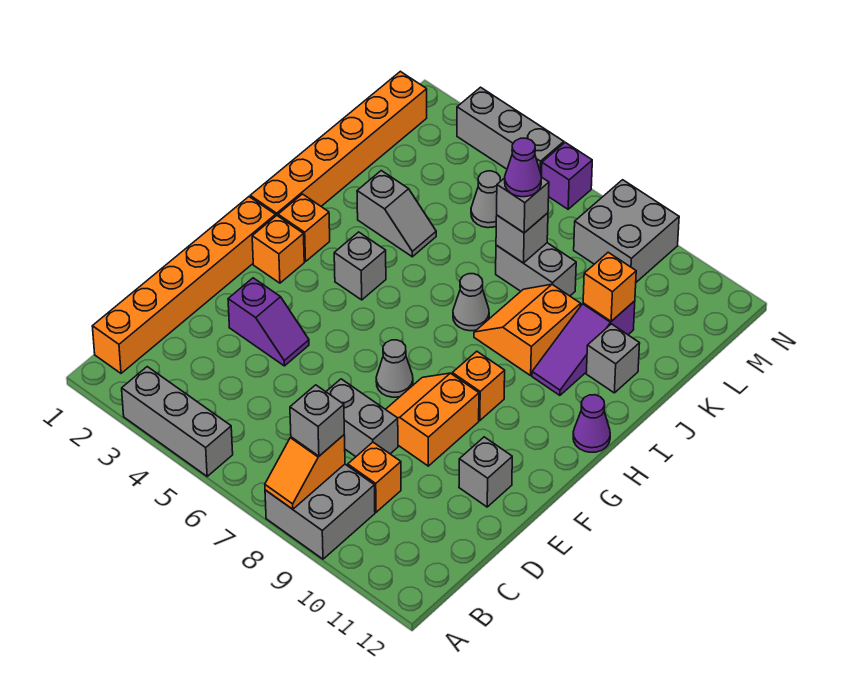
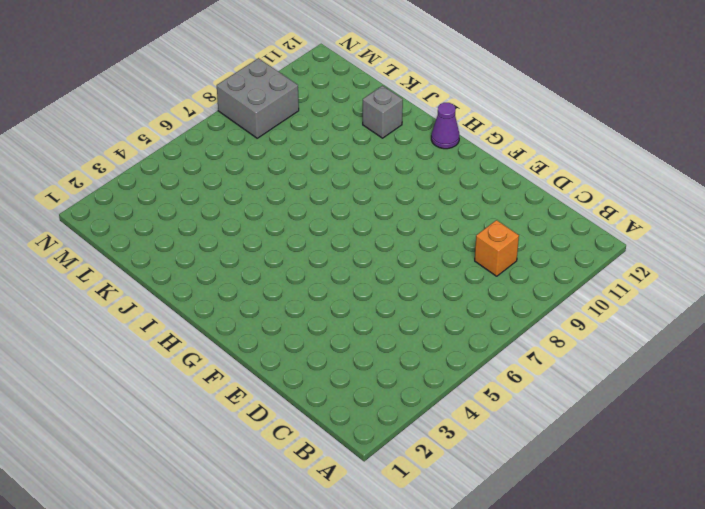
none -> grey 1x3 brick [122,367,233,476]
none -> grey 2x2 brick [265,464,375,559]
none -> orange 1x6 brick [92,197,276,373]
none -> grey 1x2 brick [326,379,398,457]

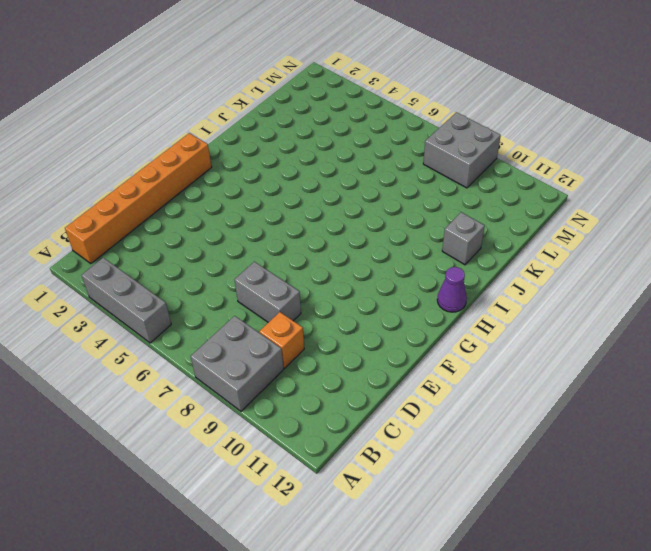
none -> purple 1x2 slope [228,278,309,366]
none -> orange 2x2 slope [386,373,479,466]
none -> grey 1x1 brick [459,437,512,507]
none -> grey 1x1 cone [376,340,413,397]

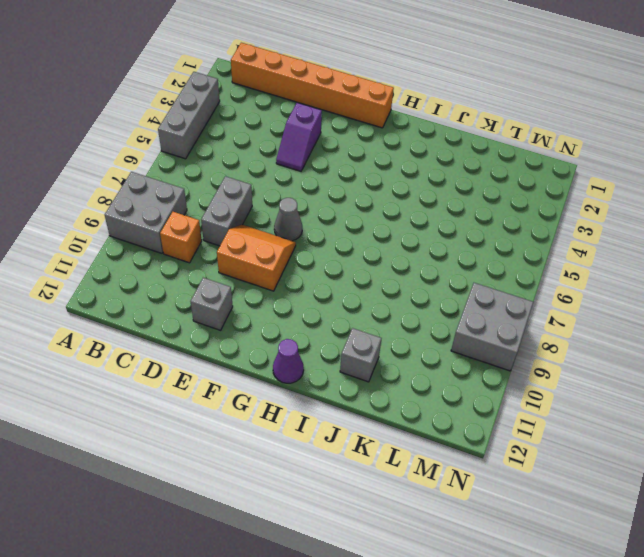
none -> orange 1x1 brick [252,216,304,283]
none -> orange 1x1 brick [452,351,505,420]
none -> orange 1x6 brick [250,71,427,216]
none -> orange 1x1 brick [278,194,330,262]

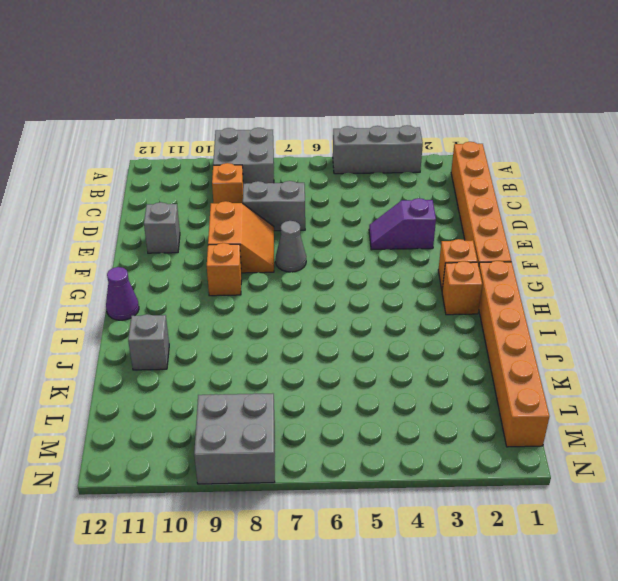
none -> grey 1x1 brick [334,232,386,300]
none -> grey 1x1 cone [453,274,489,331]
none -> orange 2x2 slope [474,284,581,376]
none -> purple 1x3 slope [532,301,635,395]

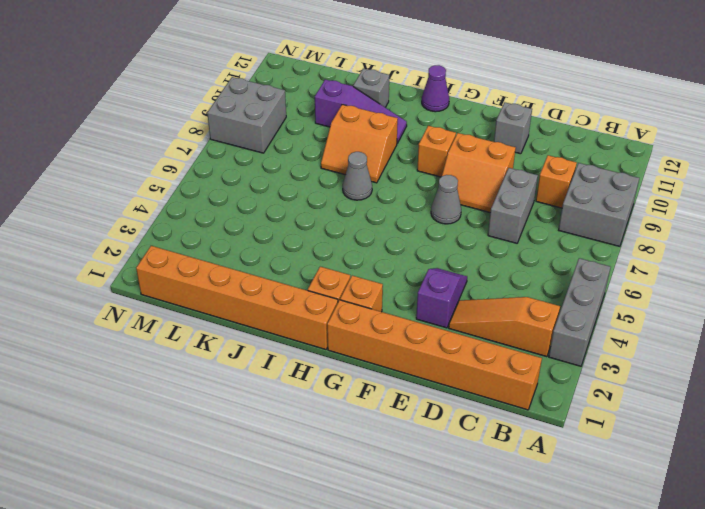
orange 1x3 slope [449,297,560,357] -> none
none -> grey 1x1 brick [334,232,386,300]
none -> grey 1x2 slope [357,171,436,257]
none -> grey 1x2 brick [496,243,576,296]
none -> grey 1x1 cone [471,171,500,228]

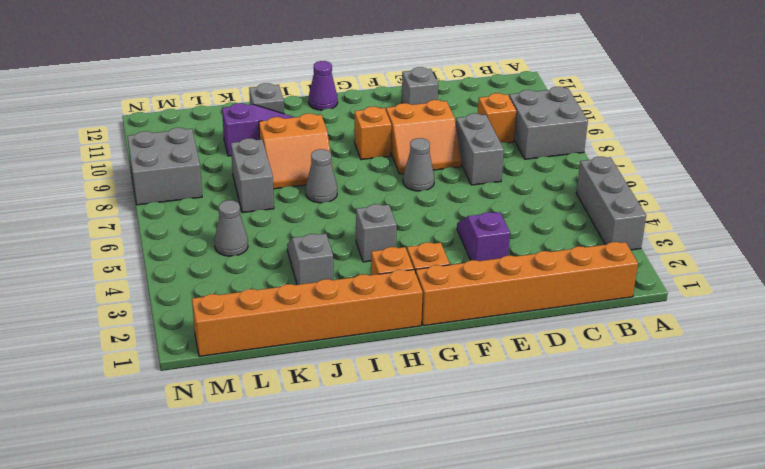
none -> grey 1x3 brick [457,87,564,177]
none -> purple 1x1 brick [542,142,592,209]
none -> orange 1x2 slope [265,435,345,509]
none -> grey 1x1 brick [496,213,548,263]

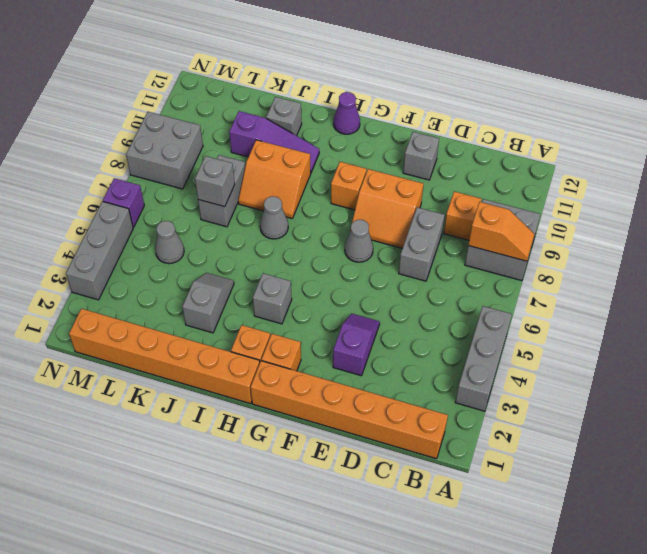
none -> orange 1x1 brick [583,252,636,321]
none -> grey 1x1 brick [290,385,344,456]
none -> grey 1x1 brick [497,177,549,233]
none -> purple 1x1 cone [505,138,541,197]

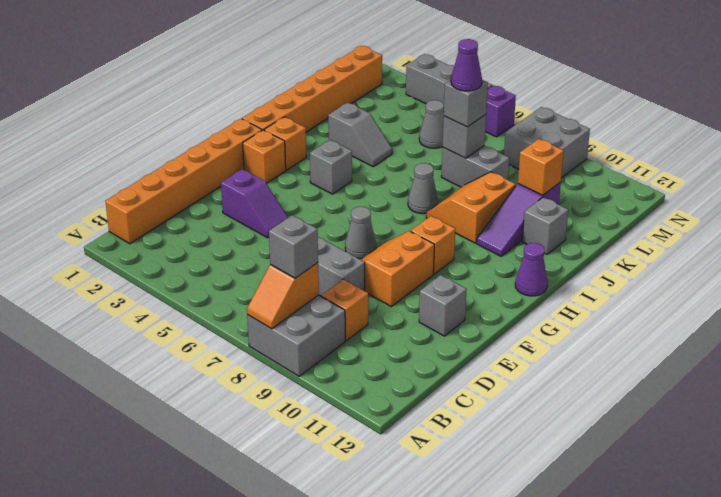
none -> grey 1x3 brick [122,367,233,476]

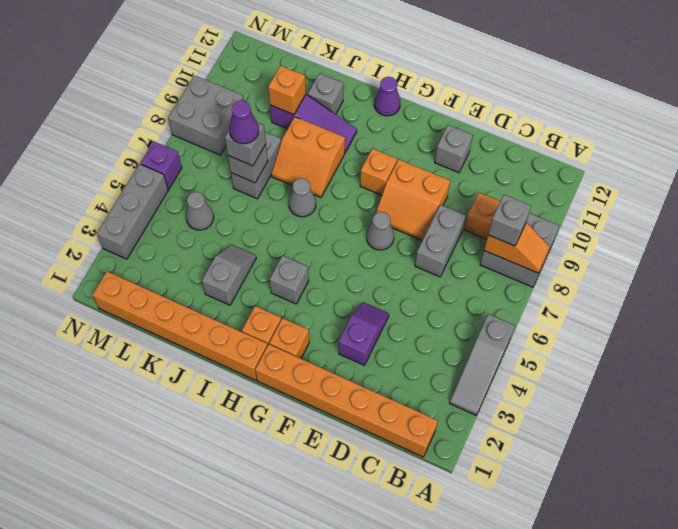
grey 1x3 slope [450,314,515,415] -> grey 1x3 brick [122,367,233,476]

